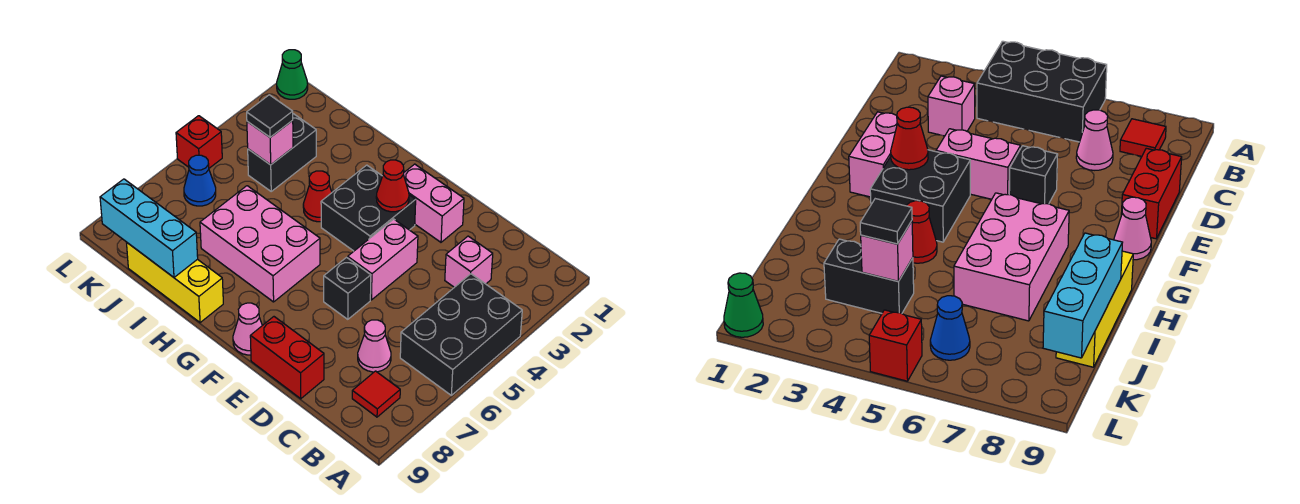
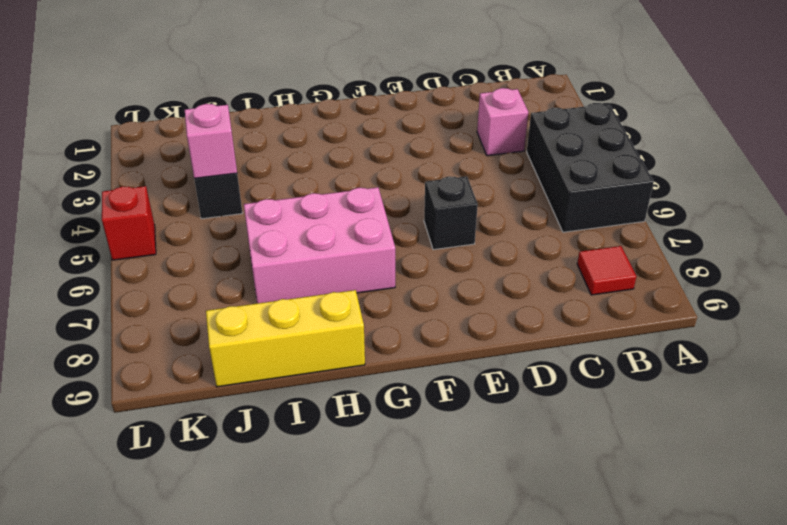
none -> pink 1x1 cone [358,320,391,372]
none -> red 1x2 brick [250,317,324,399]
none -> pink 1x2 brick [403,164,464,242]

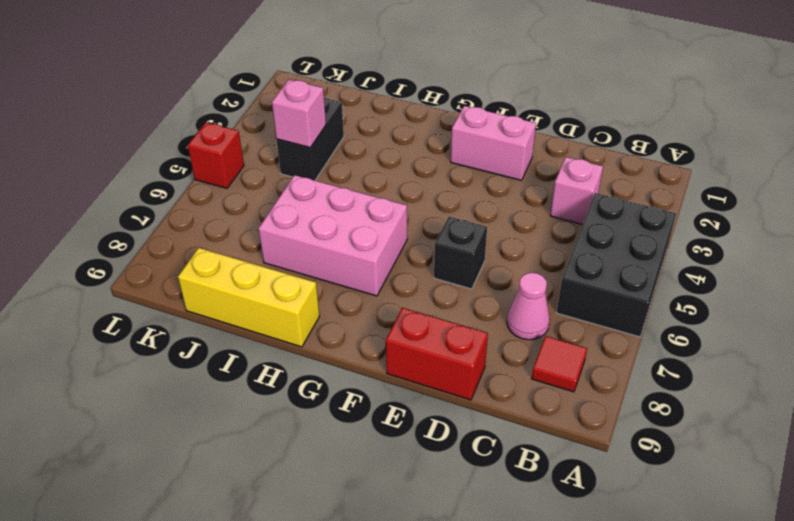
none -> pink 1x2 brick [348,219,418,300]
none -> black 2x2 brick [321,165,416,251]
none -> pink 1x1 cone [233,303,262,355]

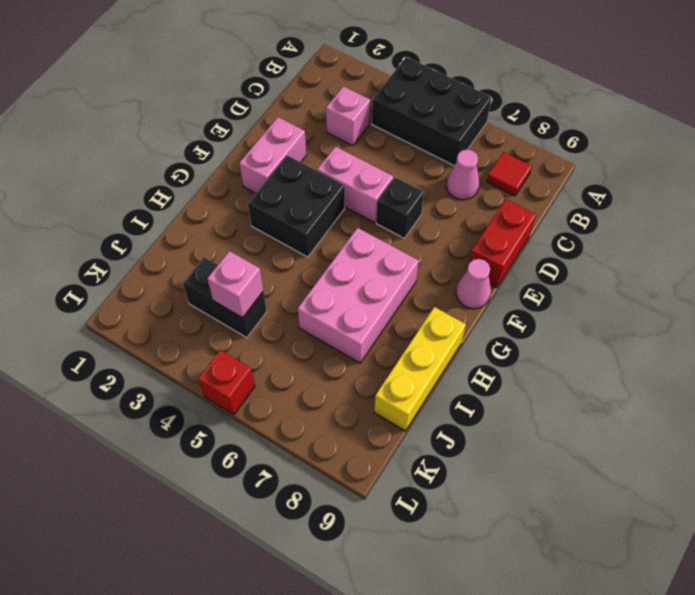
none -> red 1x1 cone [303,171,332,222]
none -> blue 1x1 cone [184,155,216,206]
none -> green 1x1 cone [277,50,308,99]

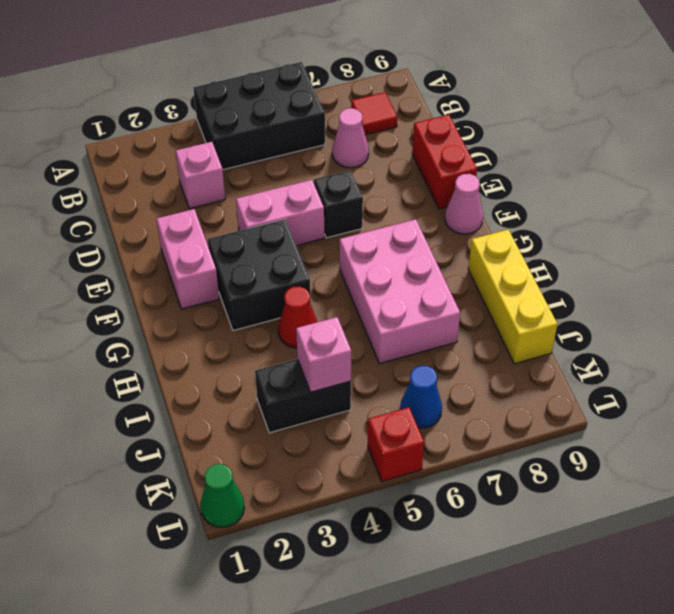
none -> red 1x1 cone [376,160,409,212]
none -> cyan 1x3 brick [100,179,198,277]
none -> black 1x1 tile [247,95,293,137]

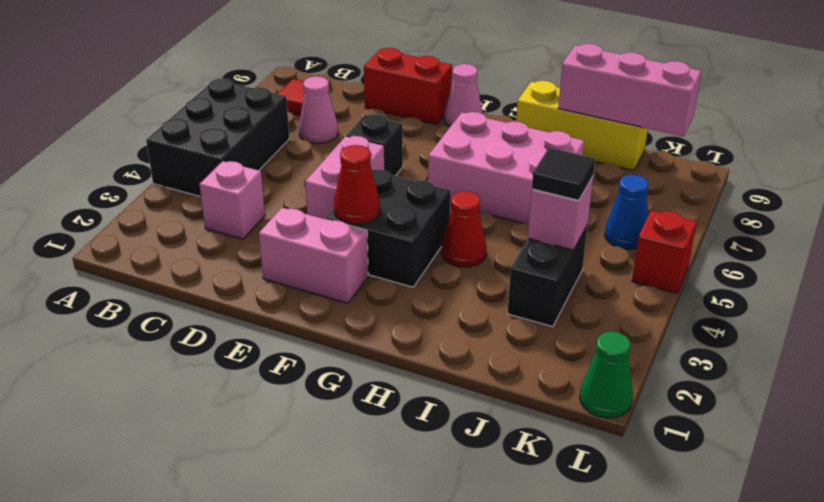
pink 1x3 brick [558,44,701,136] -> cyan 1x3 brick [100,179,198,277]

